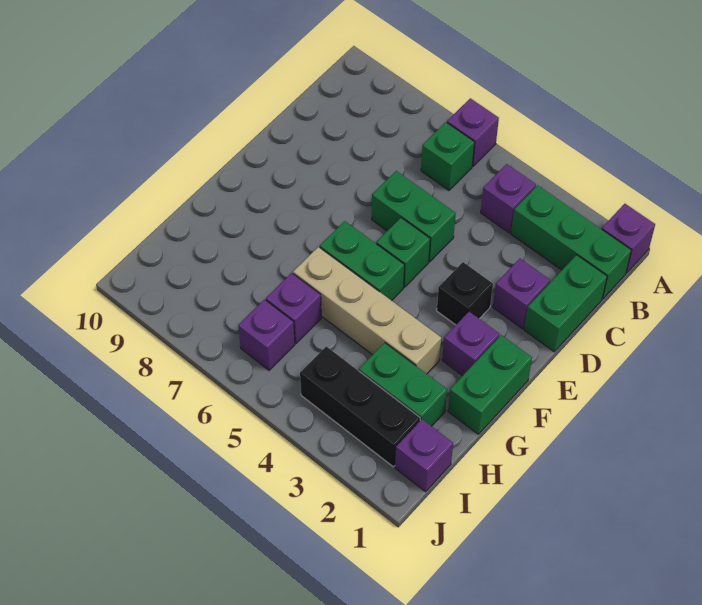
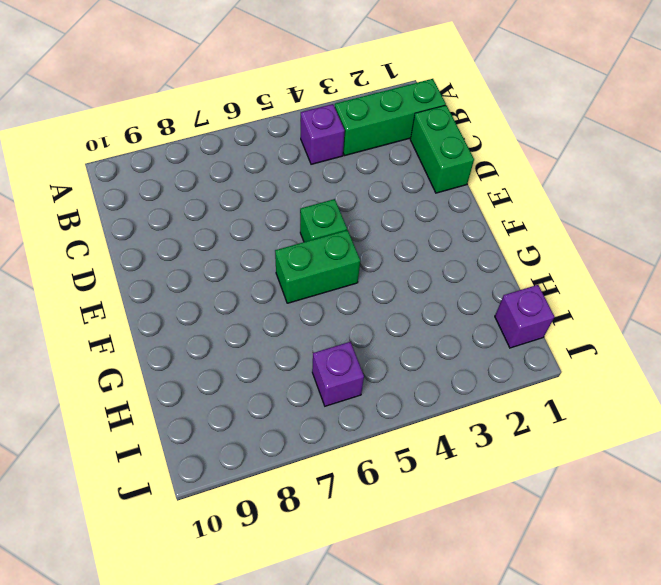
none -> purple 1x1 brick [602,204,655,273]
none -> purple 1x1 brick [447,98,499,166]
none -> green 1x1 brick [421,122,475,190]

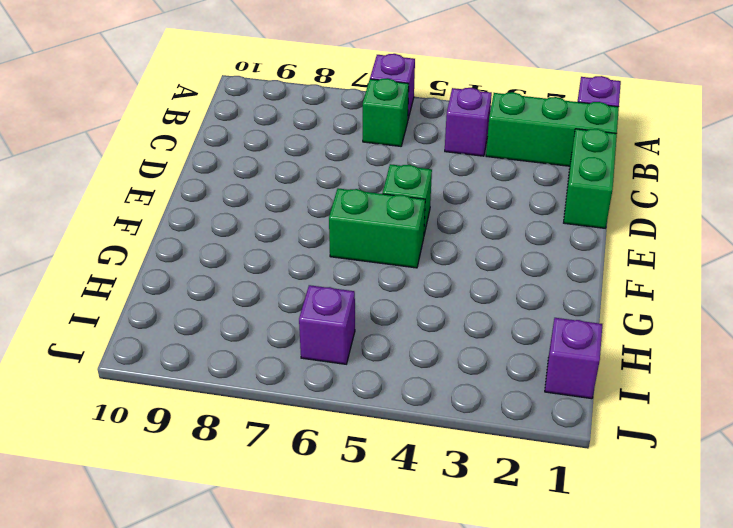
none -> purple 1x1 brick [493,259,550,329]
none -> green 1x2 brick [371,171,456,262]
none -> black 1x1 brick [437,262,493,325]

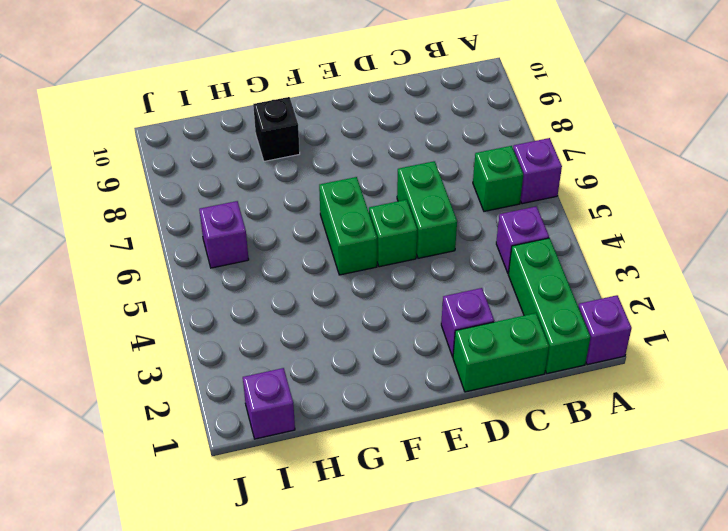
black 1x1 brick [253,97,300,161] -> black 1x1 brick moved to [437,262,493,325]
none -> green 1x2 brick [448,335,532,434]
none -> purple 1x1 brick [442,312,500,376]
none -> tan 1x4 brick [293,247,441,374]

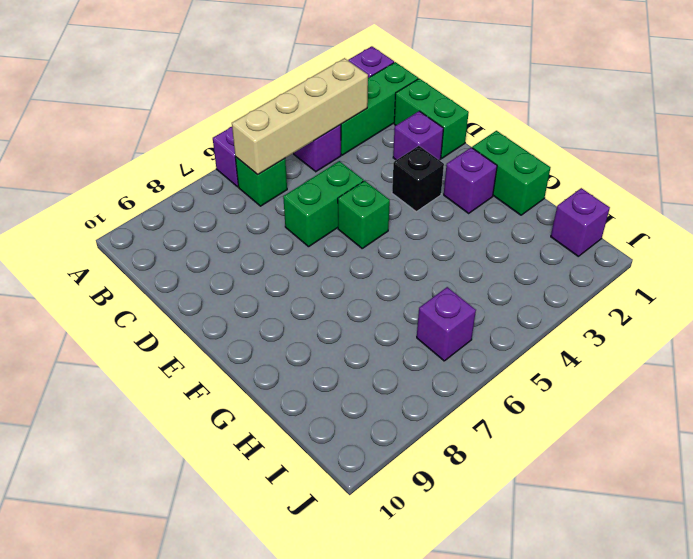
tan 1x4 brick [232,58,368,175] -> tan 1x4 brick moved to [293,247,441,374]
none -> green 1x2 brick [320,221,404,301]
none -> green 1x2 brick [359,343,447,426]
none -> purple 1x1 brick [266,273,321,343]

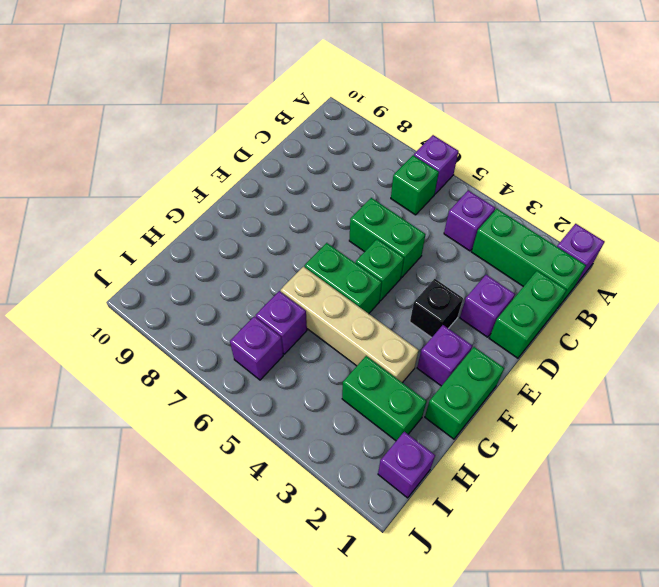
none -> black 1x3 brick [300,346,420,467]

